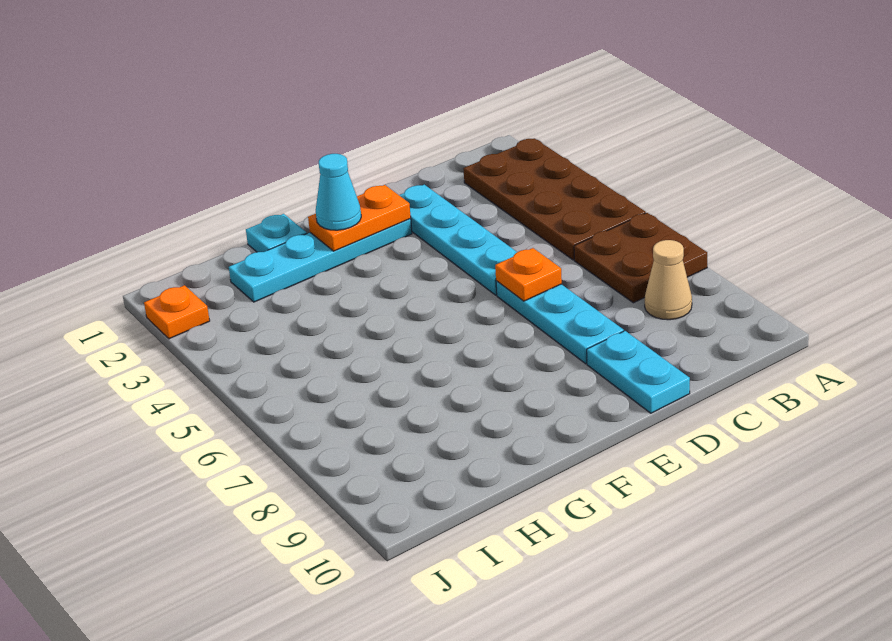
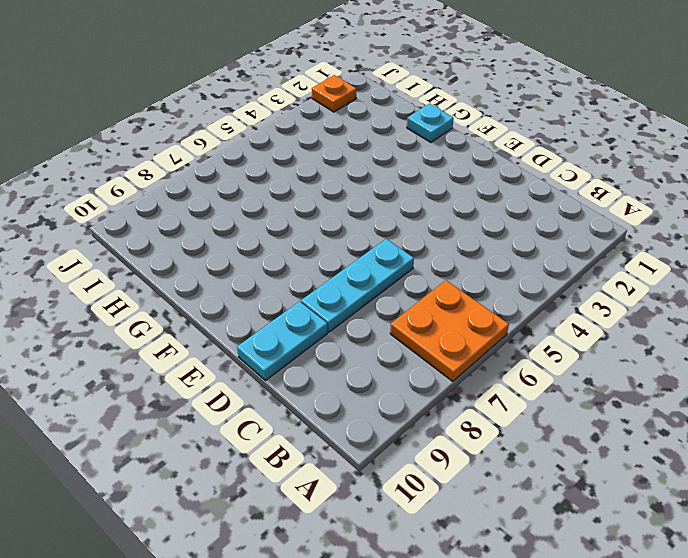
orange 2x2 plate [390,280,509,381] -> brown 2x2 plate [574,213,707,303]
none -> brown 2x4 plate [463,138,646,260]
none -> tan 1x1 cone [645,240,692,320]
none -> cyan 1x4 plate [399,185,517,295]

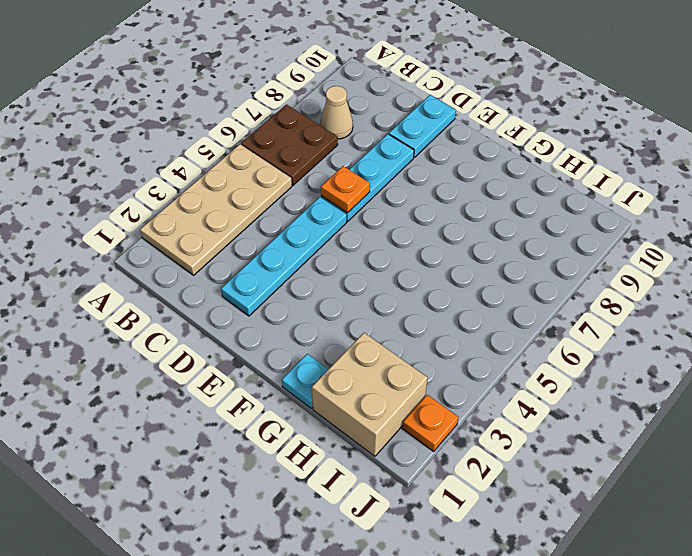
tan 2x4 plate [140,144,292,275] -> brown 2x4 plate [463,138,646,260]
tan 2x2 brick [312,333,427,456] -> cyan 1x4 plate [229,219,412,302]
none -> orange 1x2 plate [308,185,411,251]
none -> cyan 1x1 cone [316,154,361,230]

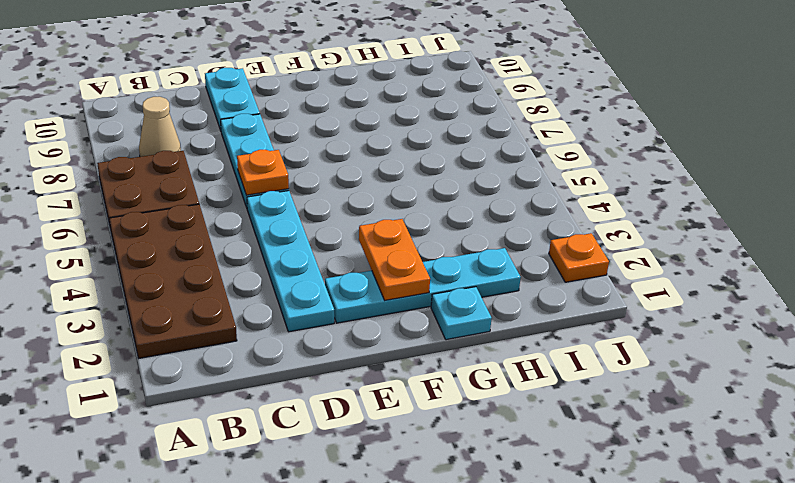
orange 1x2 plate [359,219,430,300] -> orange 1x2 plate turned to [308,185,411,251]
none -> cyan 1x1 cone [316,154,361,230]

